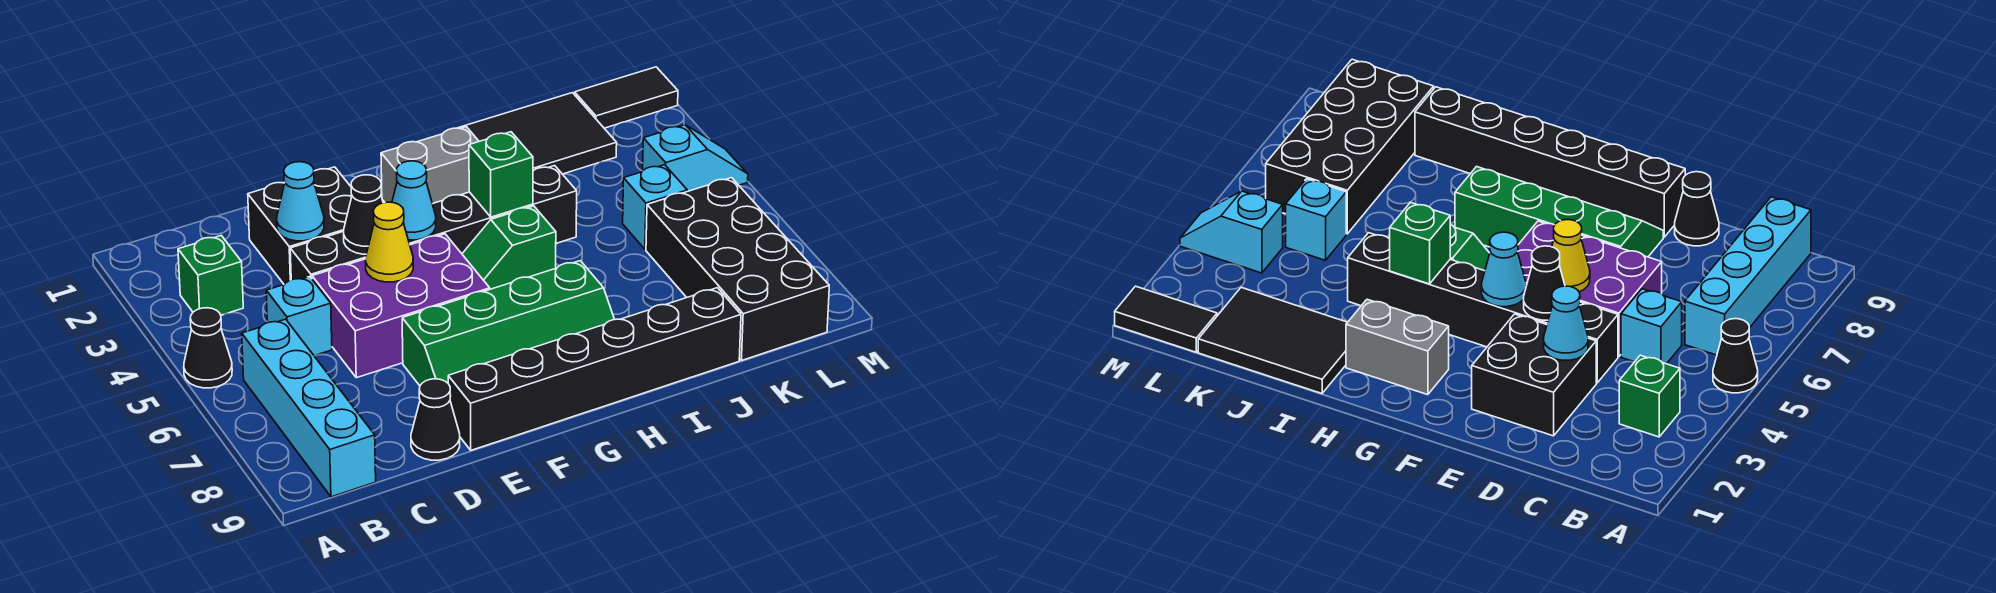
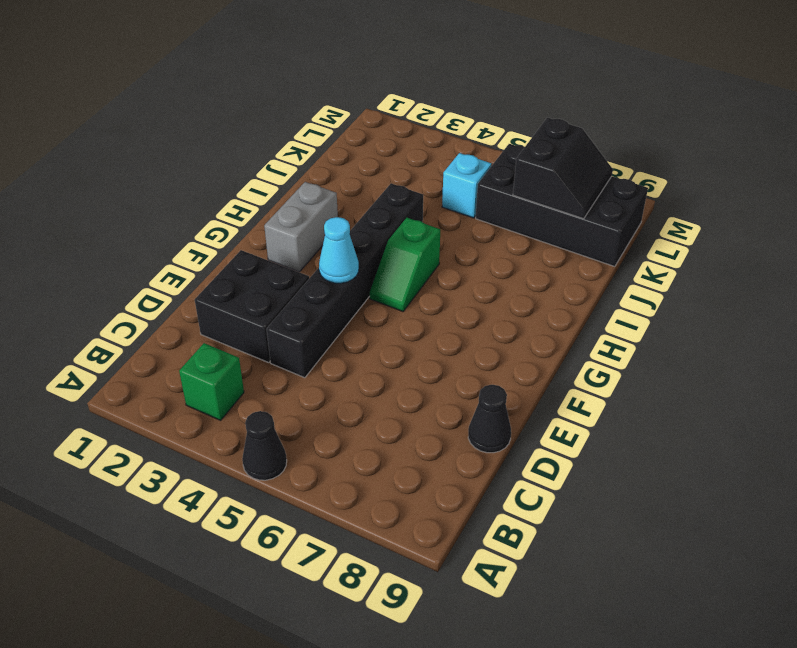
black 2x2 slope [513,118,613,219] -> none
none -> cyan 1x4 brick [242,319,376,497]
none -> cyan 1x1 brick [266,277,332,356]
none -> purple 2x3 brick [312,234,490,378]

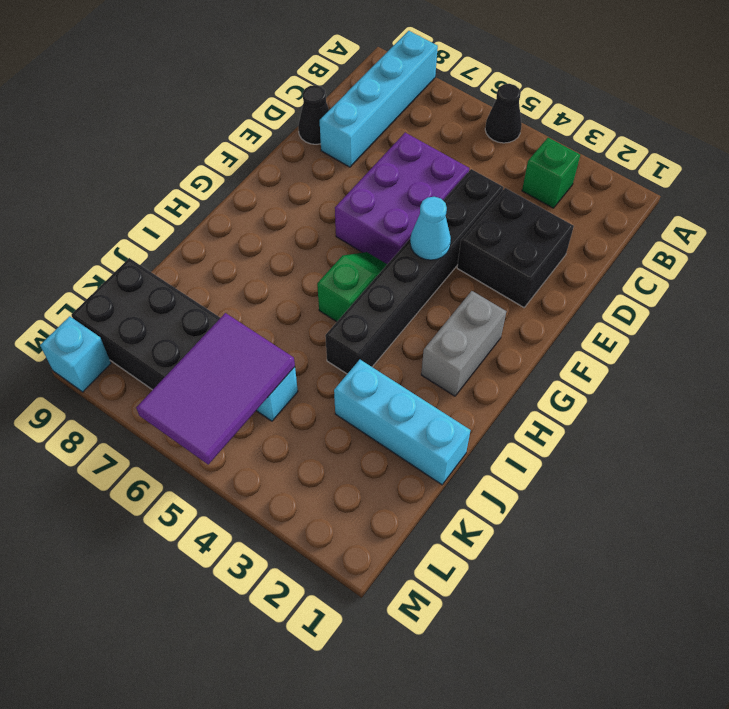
cyan 1x4 brick [320,31,438,167] -> cyan 1x4 brick turned to [242,319,376,497]
cyan 1x3 brick [334,360,470,485] -> black 2x3 tile [459,93,617,174]
purple 2x3 tile [136,313,295,464] -> none
cyan 1x1 brick [40,316,111,392] -> cyan 1x1 brick moved to [266,277,332,356]
none -> green 2x4 slope [402,261,615,386]
none -> black 1x6 brick [448,288,741,450]
none -> black 1x2 tile [575,67,678,128]

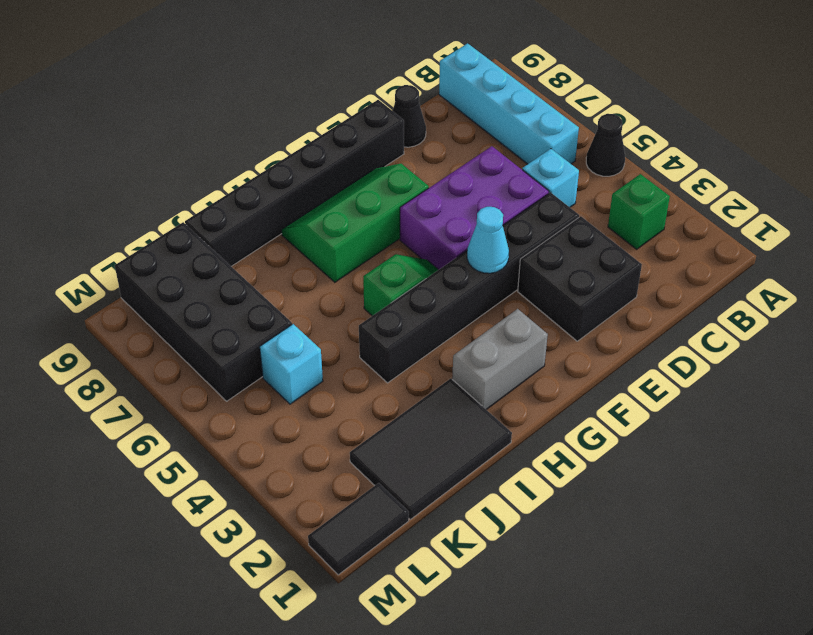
green 2x3 slope [281,164,429,282] -> green 2x4 slope [402,261,615,386]
none -> cyan 1x2 slope [643,125,748,191]
none -> cyan 1x1 cone [277,162,324,241]
none -> black 1x1 cone [344,175,383,254]

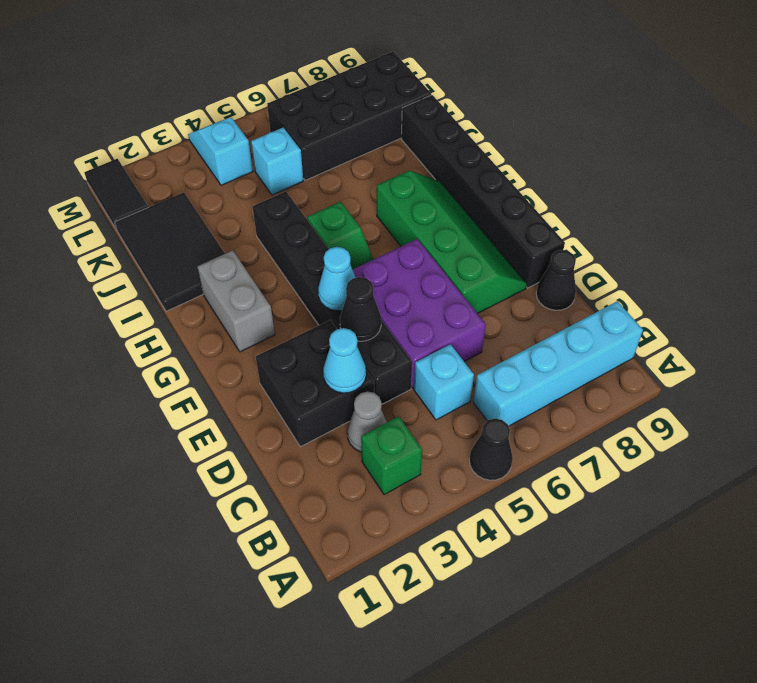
grey 1x1 cone [347,391,387,452] -> none
none -> yellow 1x1 cone [366,202,413,282]
none -> green 1x1 brick [469,132,533,217]

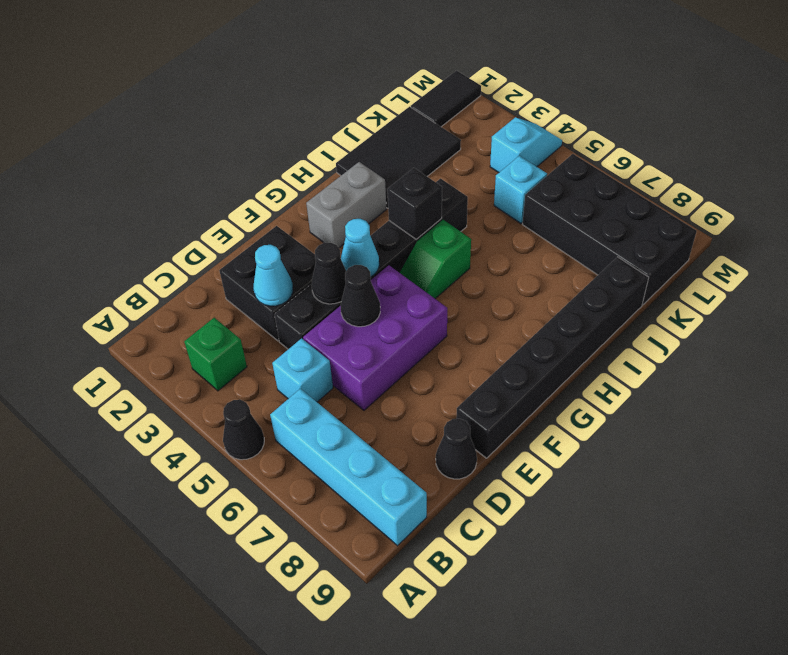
black 1x1 cone [341,265,380,327] -> yellow 1x1 cone [366,202,413,282]
black 1x1 brick [387,168,442,239] -> green 1x1 brick [469,132,533,217]
none -> green 2x4 slope [402,261,615,386]

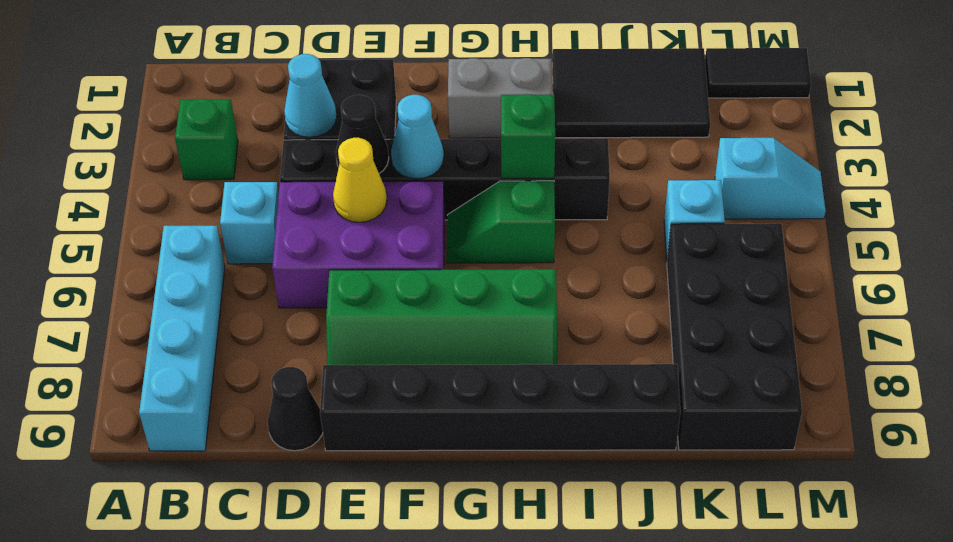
none -> black 1x1 cone [184,308,232,388]

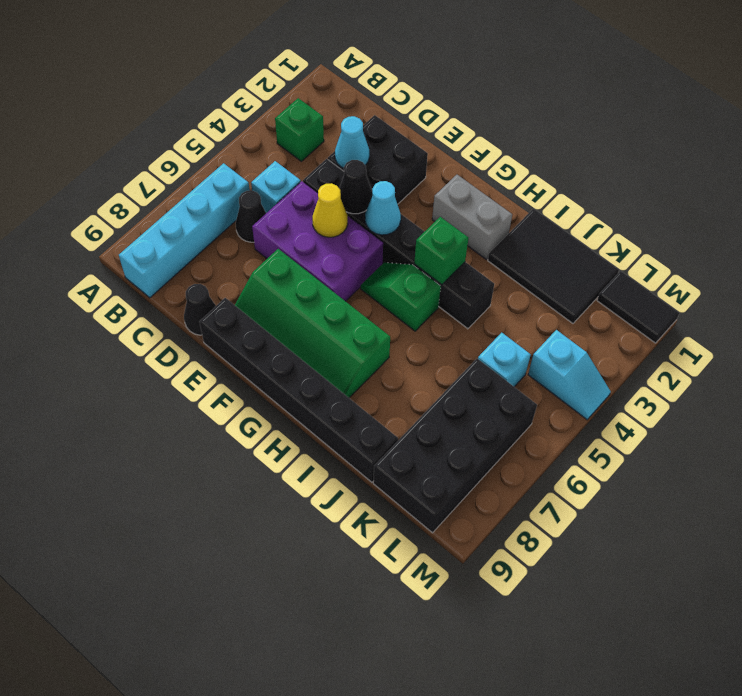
black 1x1 cone [236,191,266,242] -> black 1x1 cone moved to [184,308,232,388]

